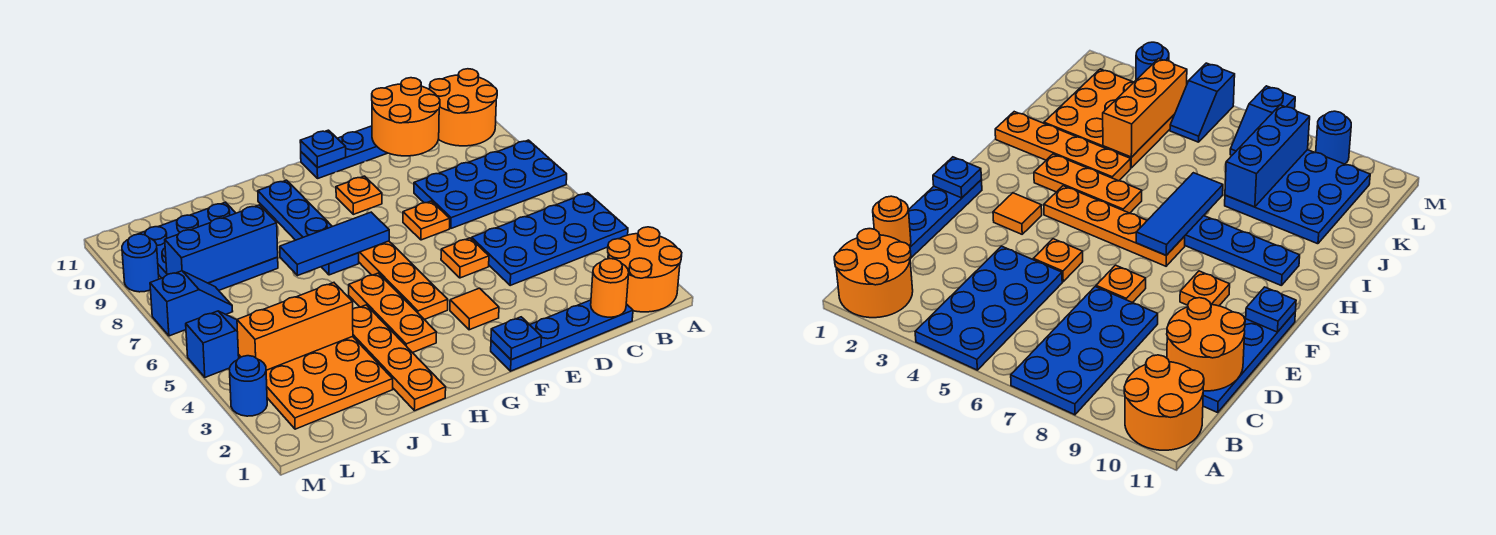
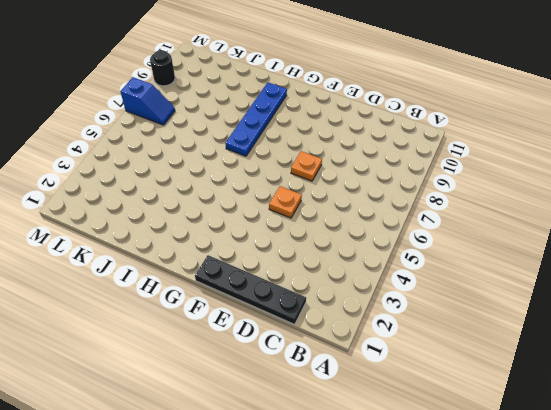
black 1x4 plate [195,255,306,324] -> blue 1x4 plate [491,300,633,371]
black 1x1 round brick [150,50,175,86] -> blue 1x1 round brick [122,234,159,292]
none -> orange 2x2 round brick [608,227,682,312]
none -> blue 2x4 plate [472,193,628,285]
none -> blue 2x4 plate [414,140,567,228]

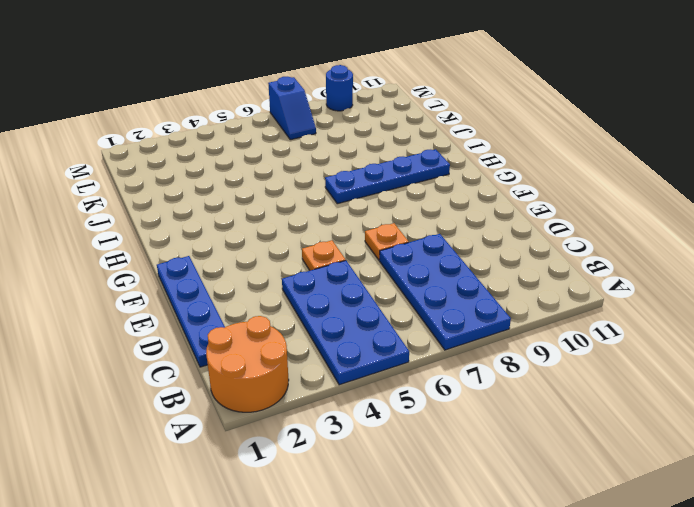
none -> orange 2x2 round brick [430,69,497,146]
none -> blue 1x4 plate [301,126,387,178]
none -> orange 1x1 tile [450,288,499,330]

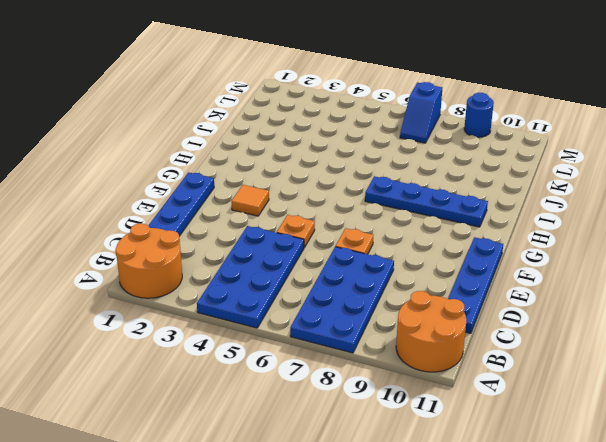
none -> orange 1x1 plate [336,176,382,214]
none -> orange 1x4 plate [358,241,448,320]
none -> orange 1x3 plate [349,273,437,353]

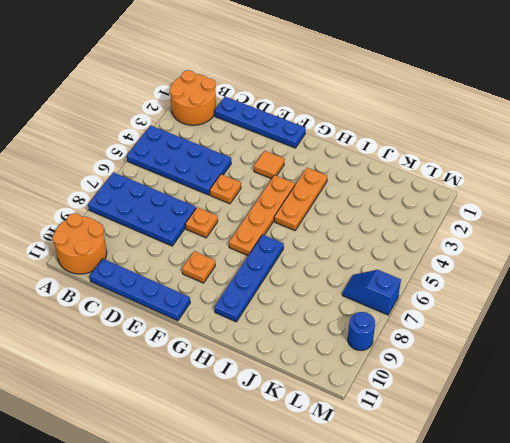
none -> orange 1x4 plate [353,305,446,411]
none -> orange 3x3 plate [238,336,393,429]
none -> blue 3x3 plate [139,202,278,290]

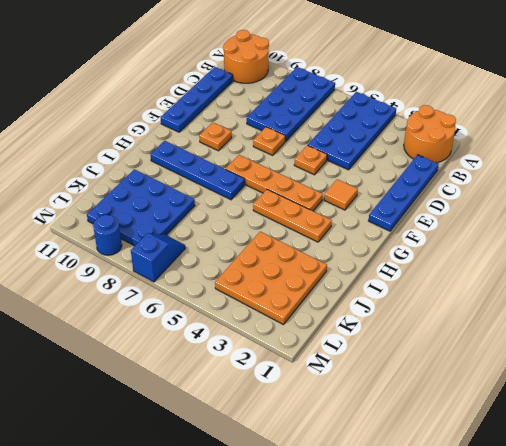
none -> orange 1x4 plate [353,305,446,411]
none -> blue 1x2 slope [186,311,239,377]
none -> blue 1x1 round brick [229,356,267,416]

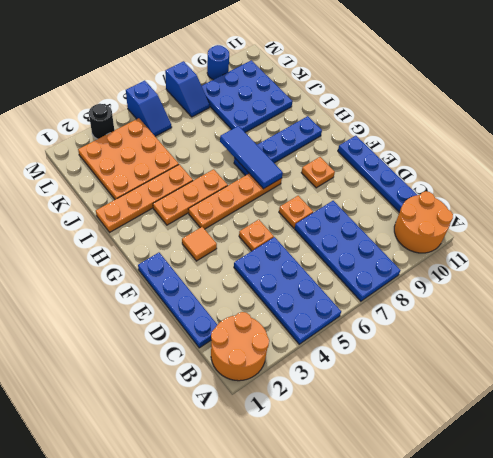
black 1x1 round brick [89,104,114,139] -> blue 1x1 round brick [229,356,267,416]
none -> orange 1x1 round brick [591,259,629,317]
none -> orange 2x2 round brick [372,78,440,156]
none -> blue 1x1 plate [491,317,542,360]

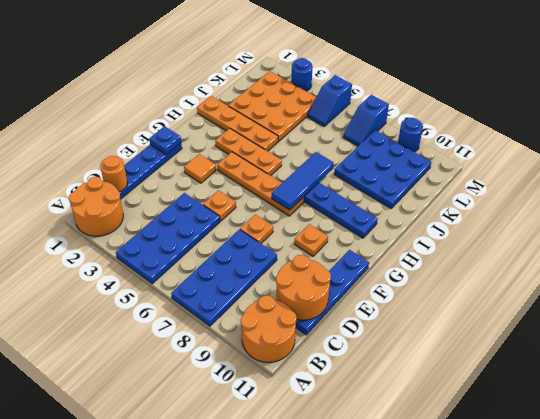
none -> blue 1x1 plate [300,130,346,168]
none -> orange 1x3 brick [237,283,353,370]
none -> blue 1x3 brick [165,205,278,283]

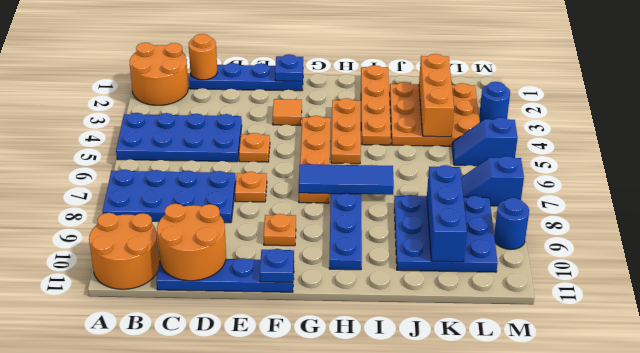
orange 1x3 brick [419,54,454,137] -> orange 1x3 brick turned to [237,283,353,370]
blue 1x3 brick [427,165,467,262] -> blue 1x3 brick turned to [165,205,278,283]

